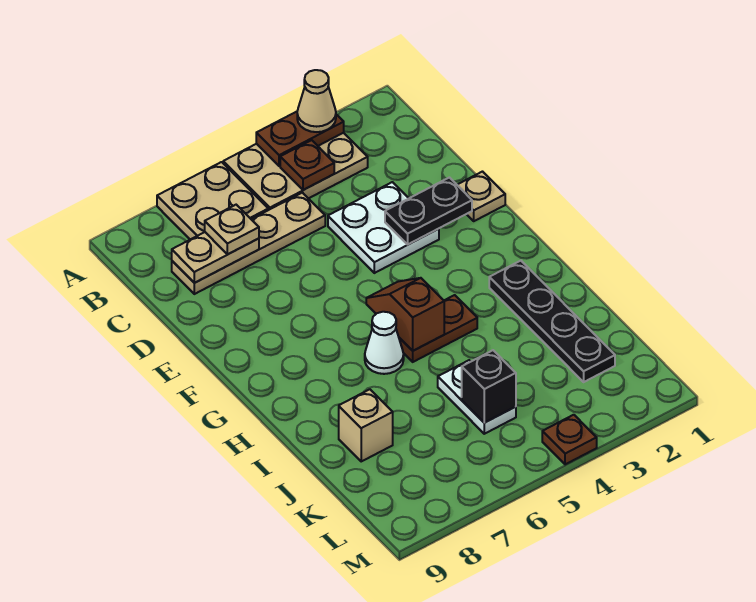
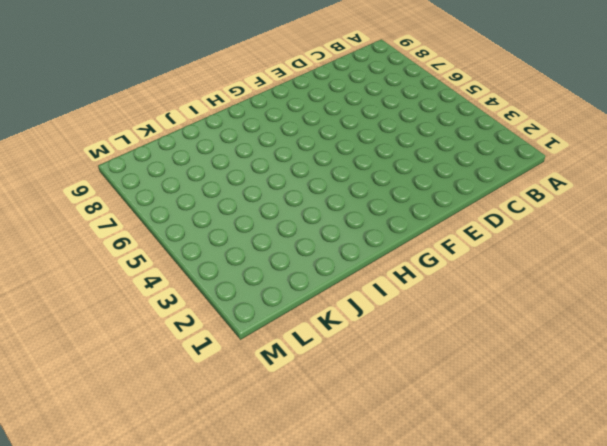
none -> tan 2x3 plate [223,133,368,210]
none -> tan 2x2 plate [157,162,268,240]
none -> tan 1x4 plate [172,193,325,294]

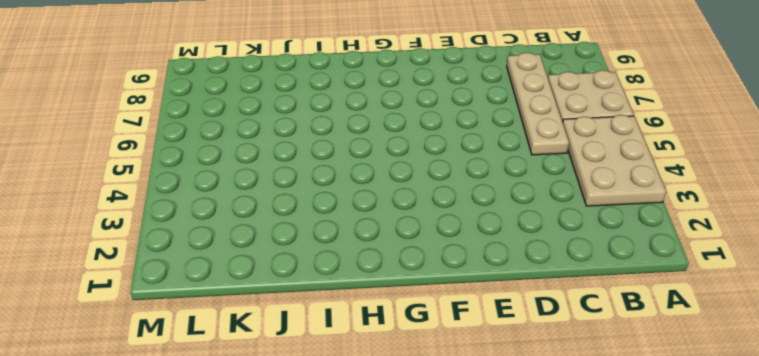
none -> white 2x2 plate [328,182,439,273]
none -> tan 1x1 plate [457,172,505,221]
none -> black 1x4 plate [489,261,615,382]

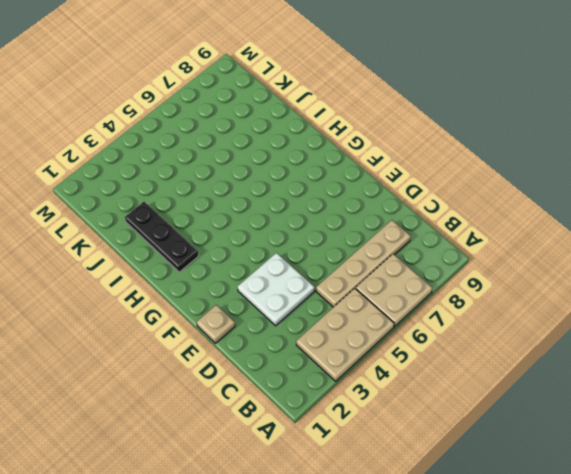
black 1x3 plate [125,202,198,272] -> black 1x4 plate [489,261,615,382]
none -> brown 1x2 plate [399,295,477,362]
none -> white 1x1 cone [365,312,404,374]
none -> white 1x2 plate [438,360,516,434]

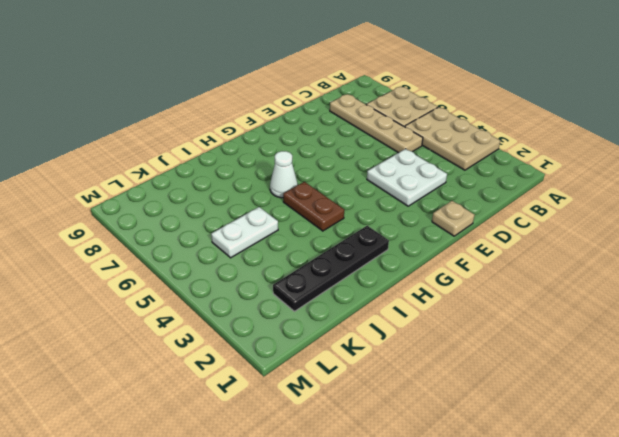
none -> tan 1x1 brick [339,389,393,461]
none -> brown 1x1 plate [542,415,597,464]
none -> brown 1x2 plate [256,112,344,166]

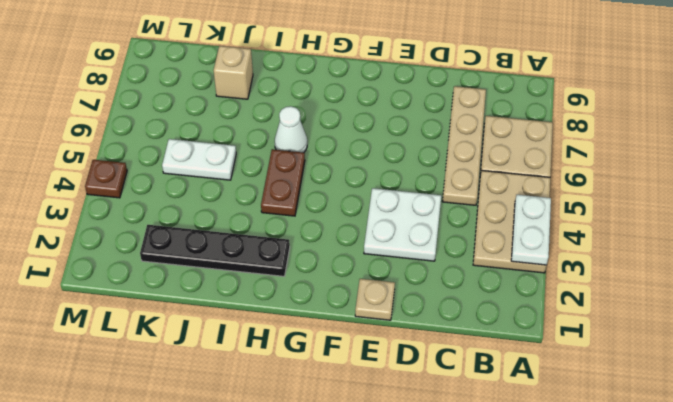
white 1x2 plate [511,195,551,265] -> brown 1x2 plate [256,112,344,166]
none -> brown 1x1 plate [280,140,334,190]
none -> tan 1x2 plate [172,232,259,283]
none -> black 1x2 plate [385,178,472,244]

